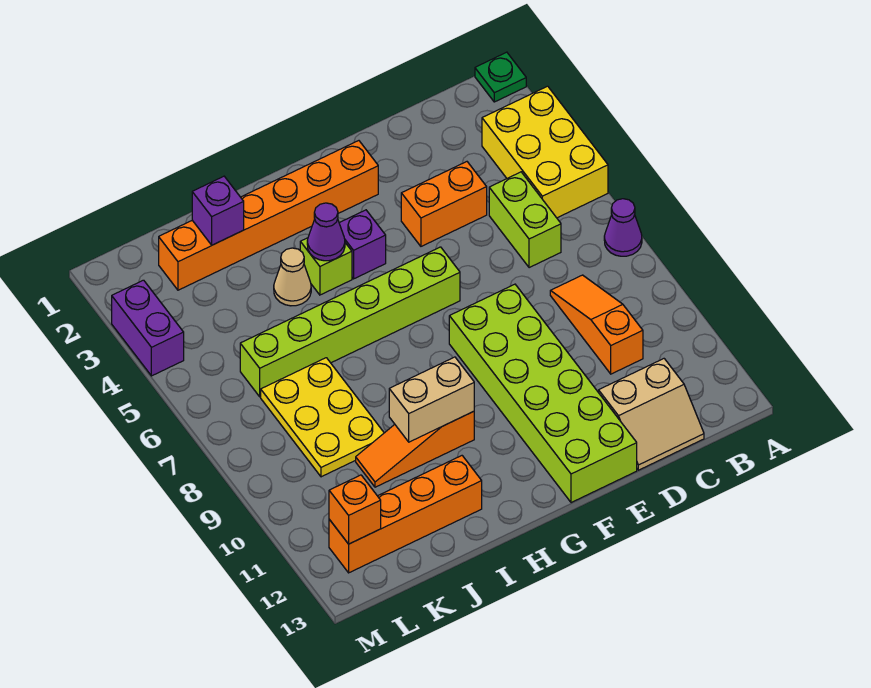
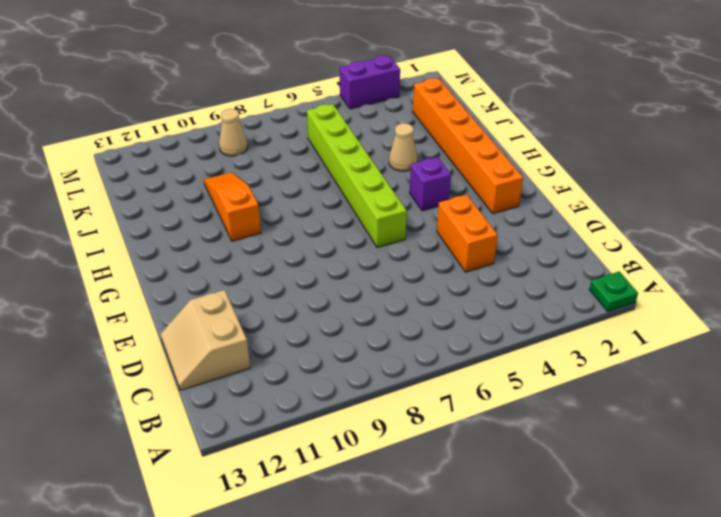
tan 1x1 cone [219,109,248,156] -> none
none -> yellow 2x3 brick [482,86,608,218]
none -> purple 1x1 cone [604,199,642,256]
none -> lime 1x2 brick [489,172,561,268]

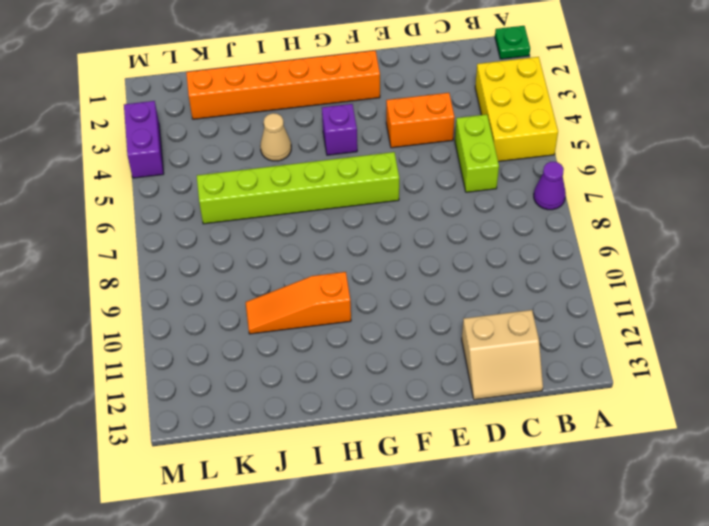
none -> orange 1x3 slope [550,275,643,374]
none -> lime 2x6 brick [449,284,637,503]
none -> lime 1x1 brick [300,238,352,295]

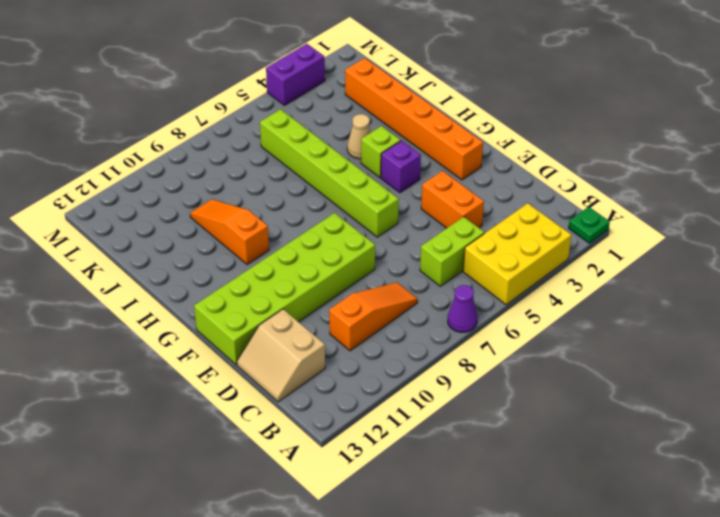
none -> orange 1x4 brick [329,456,482,573]
none -> yellow 2x3 plate [261,358,384,477]
none -> purple 1x1 cone [307,203,345,261]

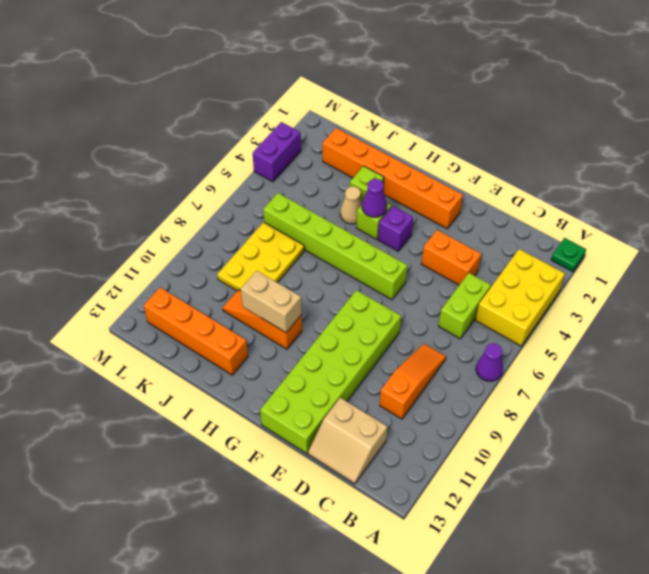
lime 1x1 brick [350,166,384,202] -> none
none -> purple 1x1 brick [192,176,244,245]
none -> orange 1x1 brick [329,475,381,544]

